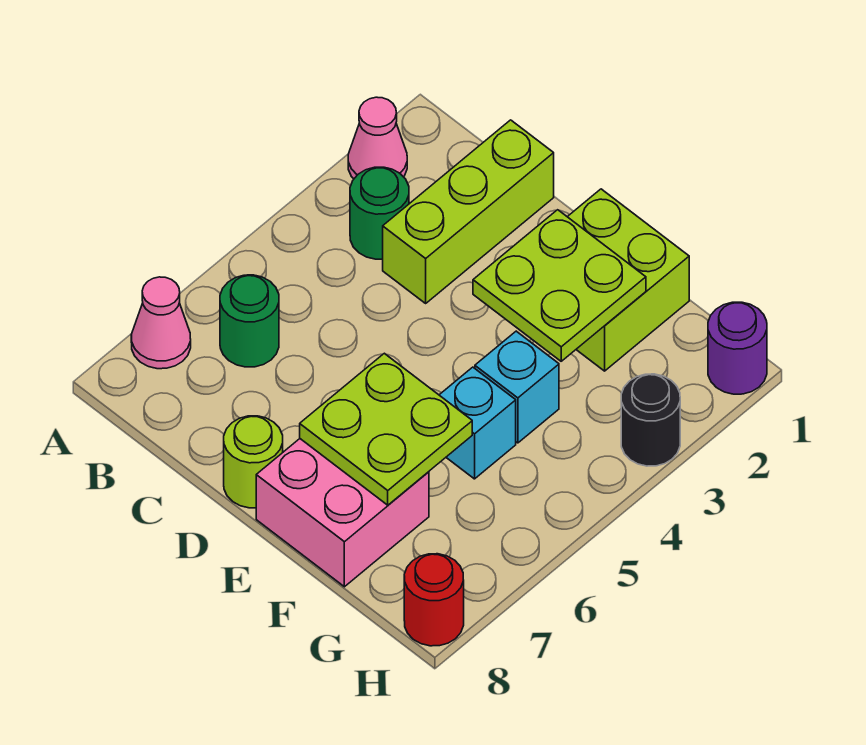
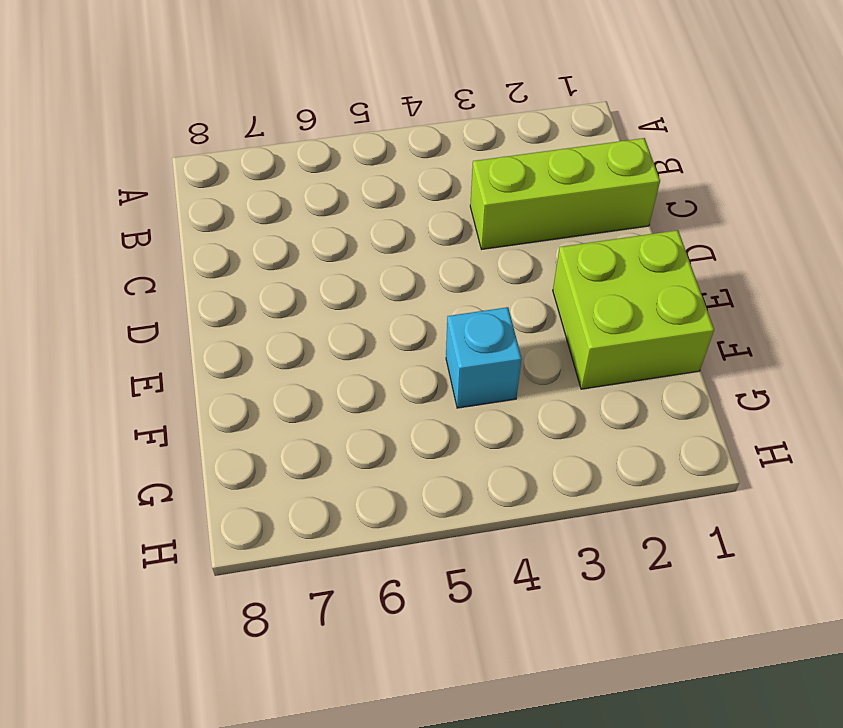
none -> pink 1x1 cone [348,97,407,179]
none -> pink 1x1 cone [131,277,191,369]
none -> green 1x1 round brick [350,167,409,259]

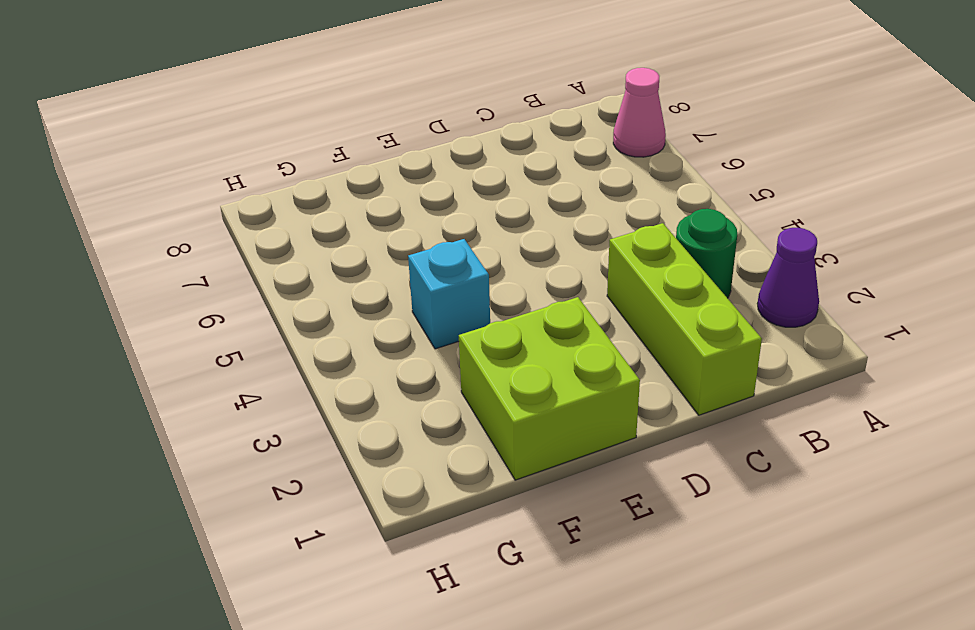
purple 1x1 cone [757,228,819,327] -> pink 1x1 cone [348,97,407,179]
none -> green 1x1 round brick [220,275,279,367]
none -> lime 1x1 round brick [224,416,283,508]
none -> pink 2x2 brick [256,439,429,587]

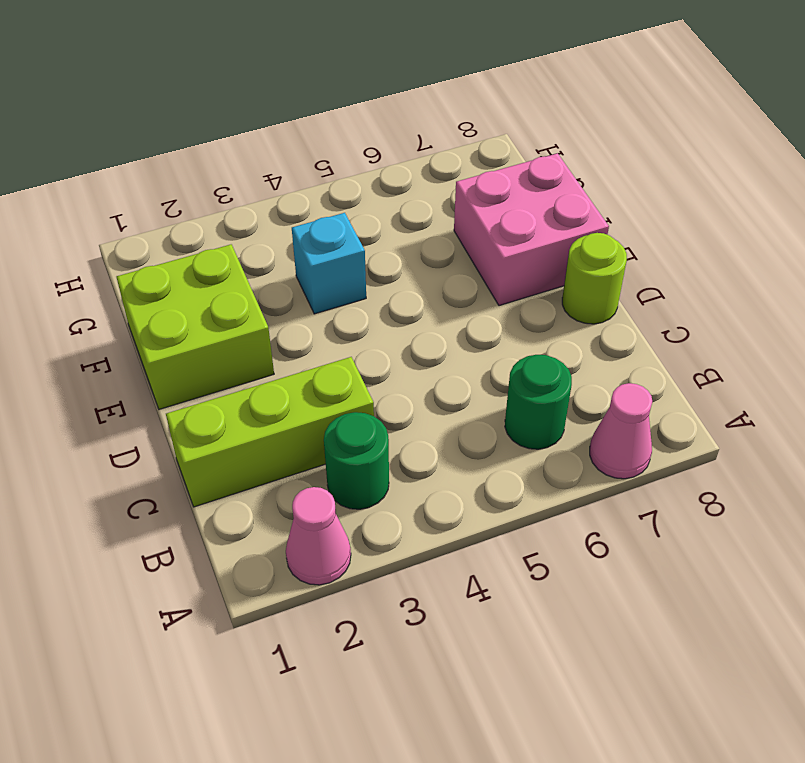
none -> cyan 1x1 brick [440,367,516,479]
none -> purple 1x1 round brick [708,302,767,394]
none -> black 1x1 round brick [621,374,680,466]

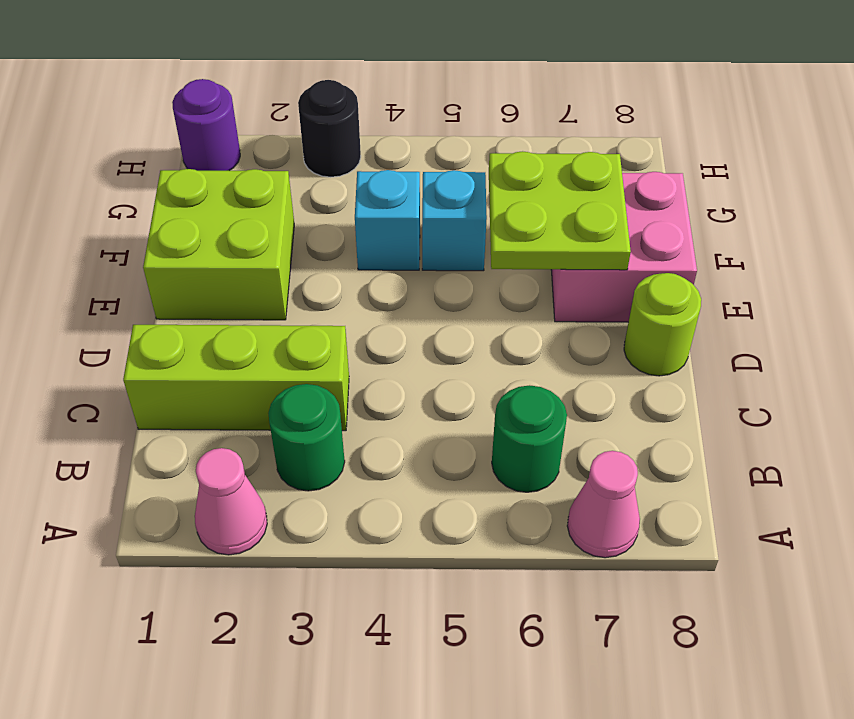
none -> red 1x1 round brick [404,554,464,646]
none -> lime 2x2 plate [473,210,646,361]

